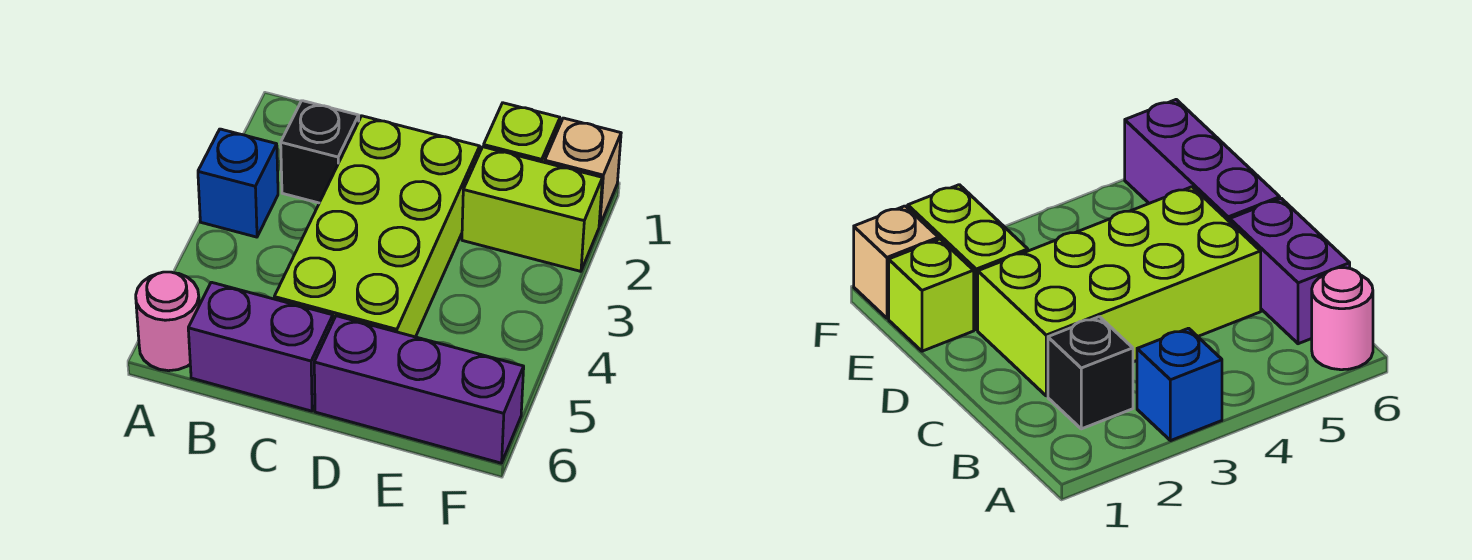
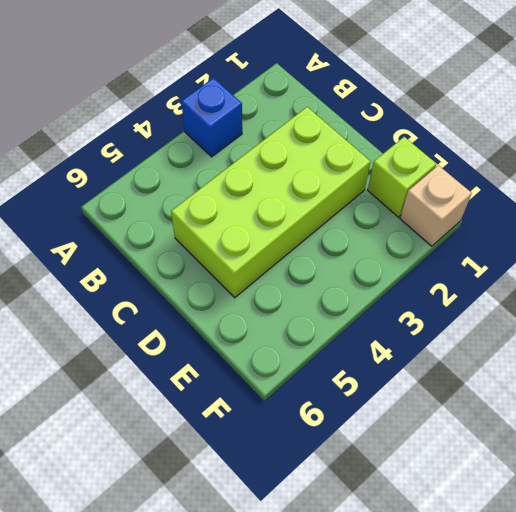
none -> pink 1x1 round brick [136,272,199,371]
none -> black 1x1 brick [281,101,359,203]

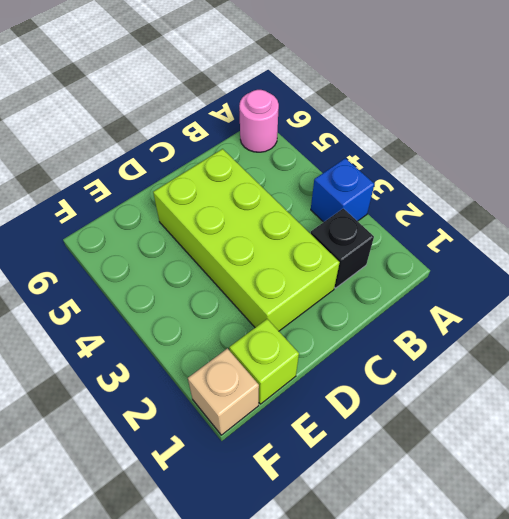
none -> purple 1x2 brick [188,282,333,411]
none -> purple 1x3 brick [314,316,524,463]

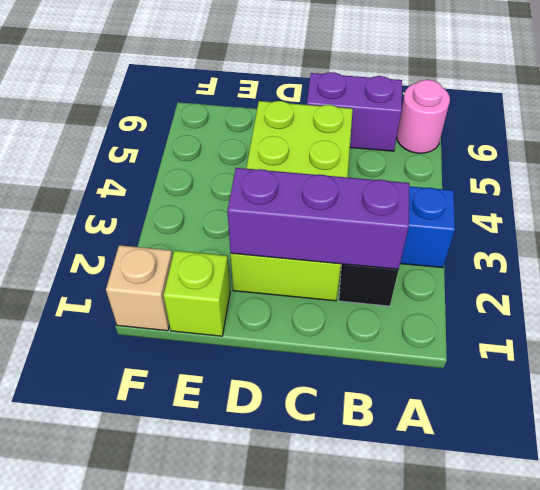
purple 1x3 brick [227,168,409,269] -> purple 1x3 brick moved to [314,316,524,463]
none -> lime 1x2 brick [462,147,602,271]

